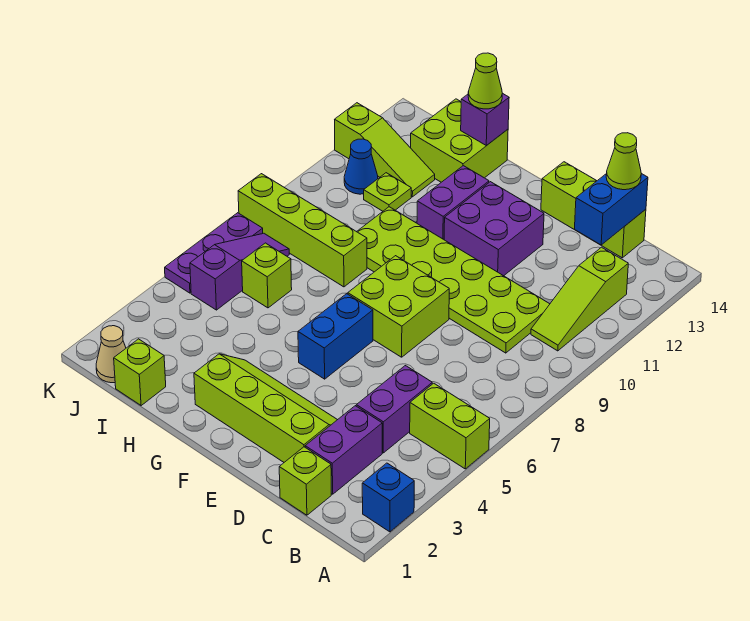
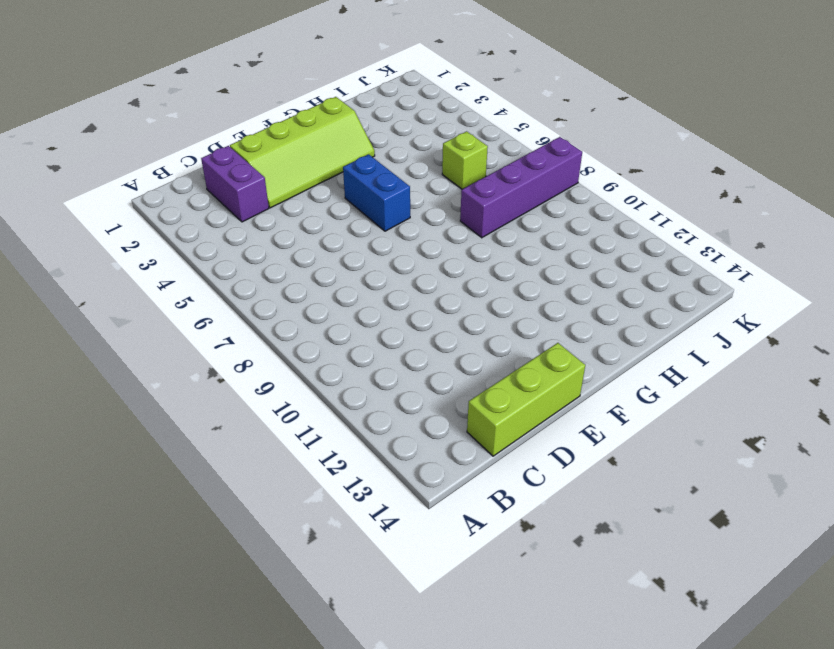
purple 1x4 brick [460,137,582,238] -> lime 1x4 brick [238,174,367,287]
none -> blue 1x1 brick [362,463,414,532]
none -> lime 1x2 brick [410,383,490,469]
none -> lime 1x3 slope [531,247,628,351]

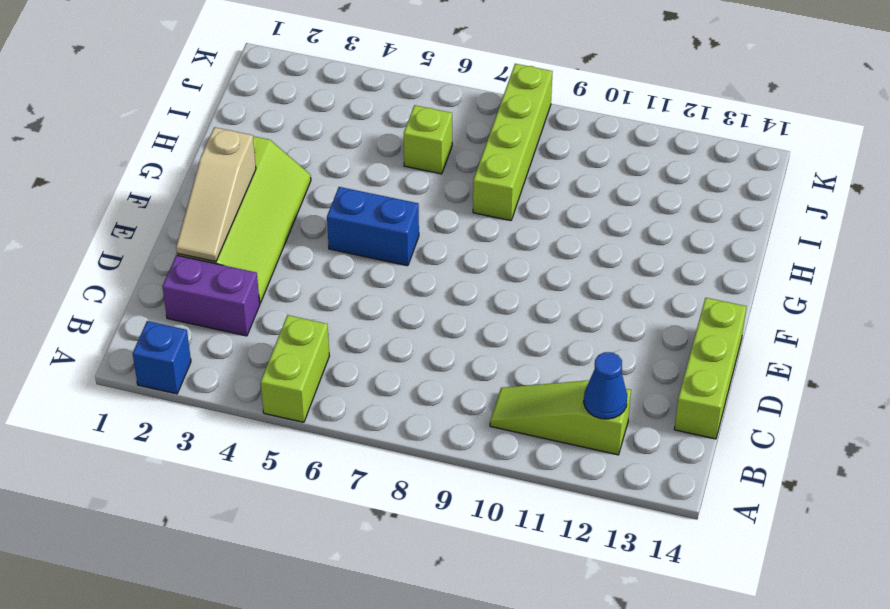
blue 1x1 cone [584,352,627,419] -> blue 1x1 cone moved to [344,139,378,194]
tan 1x3 slope [176,127,256,262] -> none
none -> lime 1x1 brick [279,447,331,515]
none -> purple 1x2 brick [356,366,432,453]
none -> lime 2x6 plate [357,207,550,353]

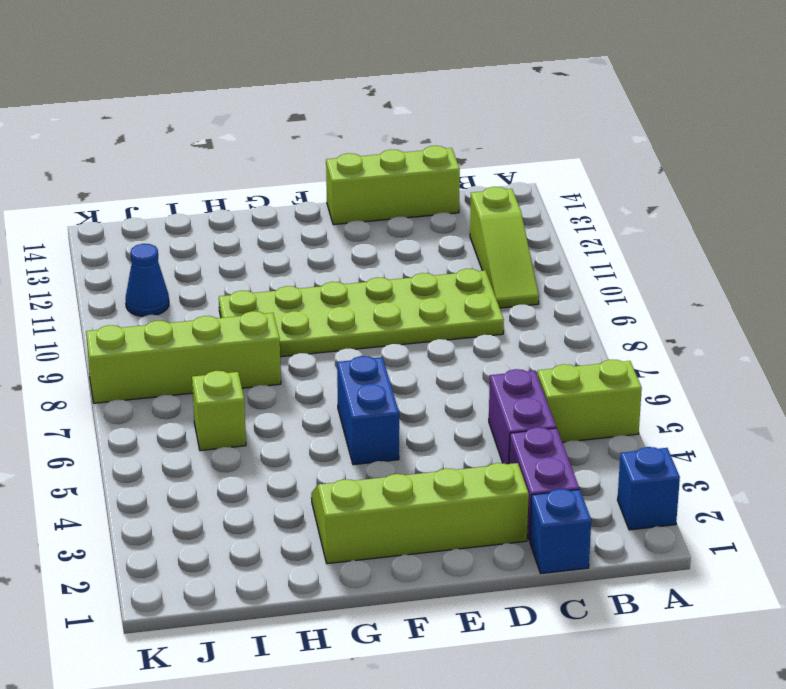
blue 1x1 brick [530,489,591,574] -> lime 1x1 brick [279,447,331,515]
none -> lime 2x2 brick [348,256,449,357]
none -> purple 2x2 brick [444,182,544,276]
none -> purple 1x2 brick [417,166,489,239]

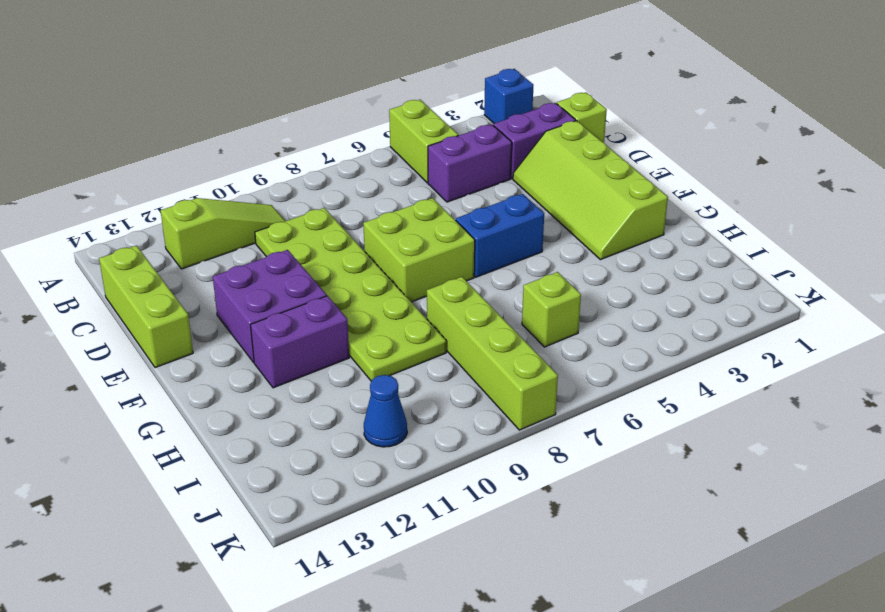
none -> lime 2x2 brick [411,99,508,182]
none -> lime 1x1 brick [114,339,166,406]
none -> lime 1x1 plate [364,173,411,211]

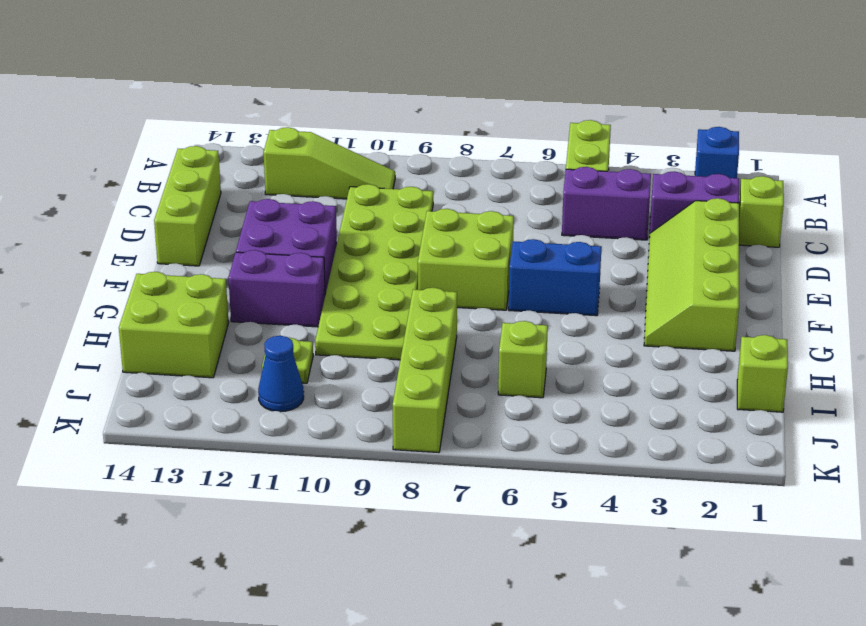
none -> lime 1x3 slope [335,103,435,197]
none -> tan 1x1 cone [96,326,126,383]
none -> purple 1x3 slope [190,233,289,310]

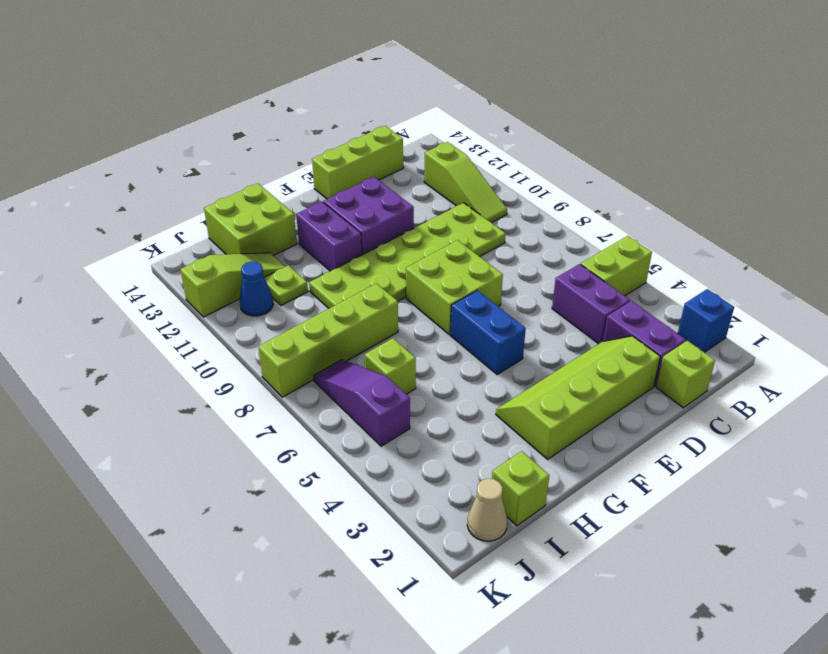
none -> purple 1x3 plate [165,213,263,293]
none -> blue 1x2 brick [575,173,648,245]
none -> purple 1x1 brick [461,93,509,146]

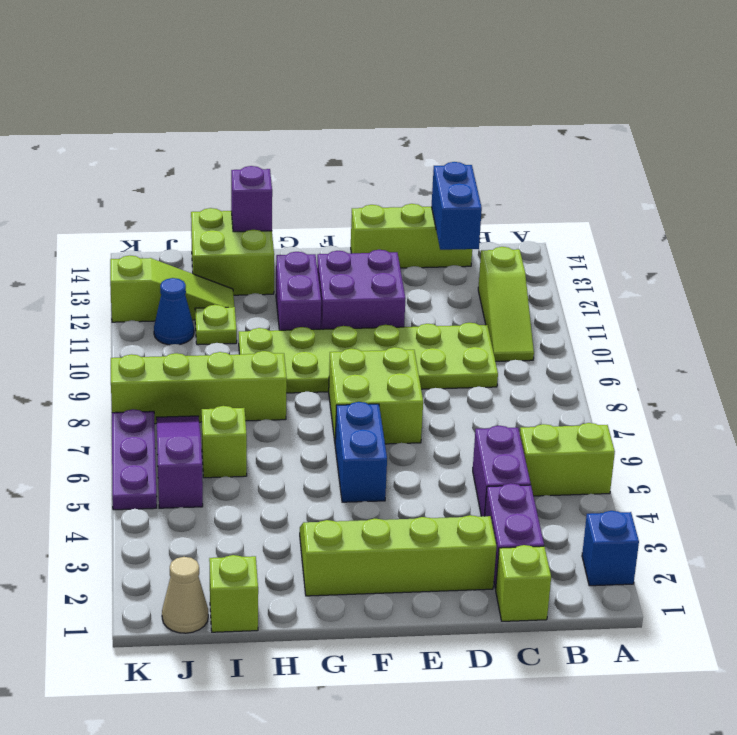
none -> lime 1x1 cone [606,133,641,190]
none -> lime 1x1 cone [468,53,502,109]

